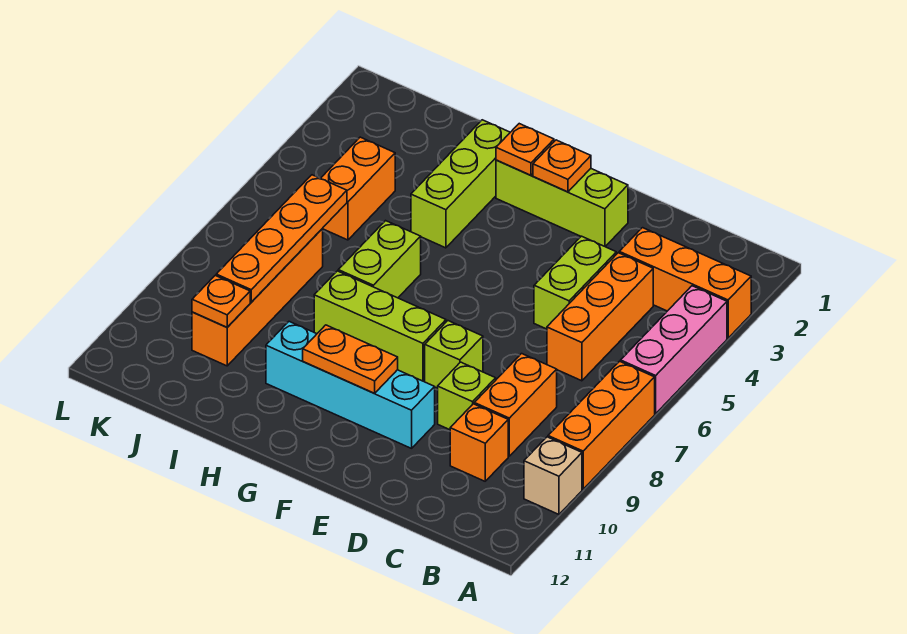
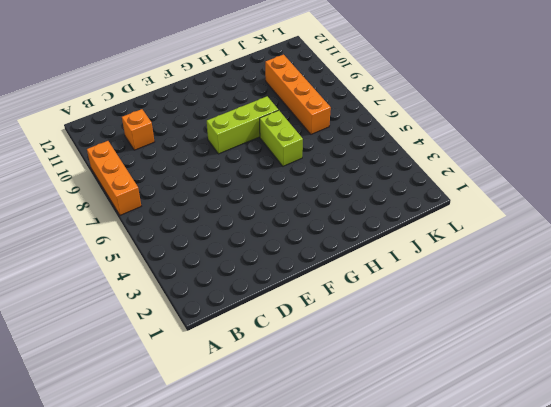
none -> orange 1x3 brick [619,228,751,338]
none -> pink 1x3 brick [621,286,727,414]
none -> tan 1x1 brick [524,437,582,514]

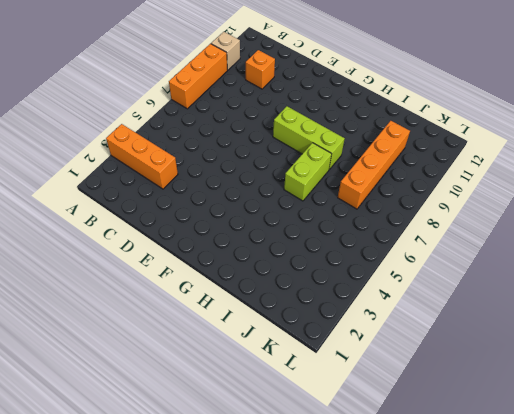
none -> pink 1x3 brick [621,286,727,414]
none -> orange 1x3 brick [547,253,653,381]
none -> orange 1x2 brick [474,354,557,456]

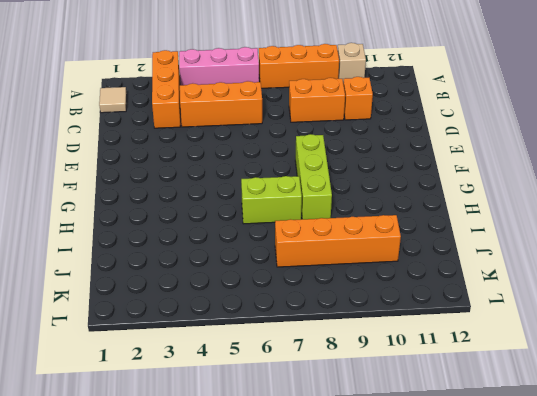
tan 1x1 tile [99,87,127,113] -> none
none -> lime 1x2 brick [534,236,616,329]
none -> lime 1x1 brick [438,362,496,430]
none -> lime 1x3 brick [496,160,628,247]

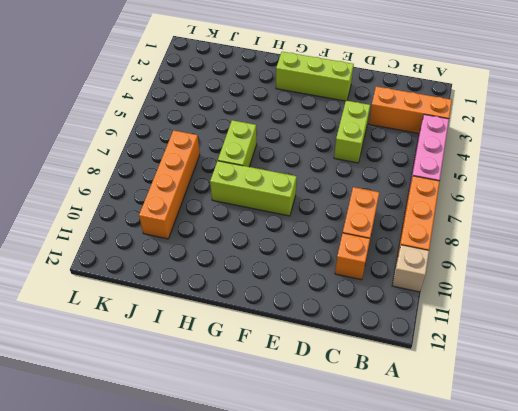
none -> orange 1x3 brick [547,253,653,381]
none -> lime 1x1 brick [438,362,496,430]
none -> lime 1x1 brick [425,321,483,388]

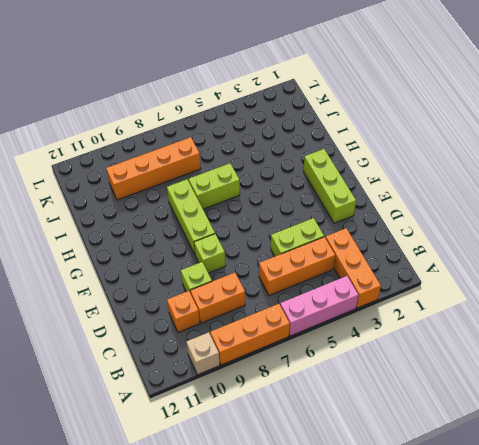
none -> cyan 1x4 brick [266,322,435,448]
none -> lime 1x3 brick [411,120,510,248]
none -> orange 1x2 brick [321,137,395,240]

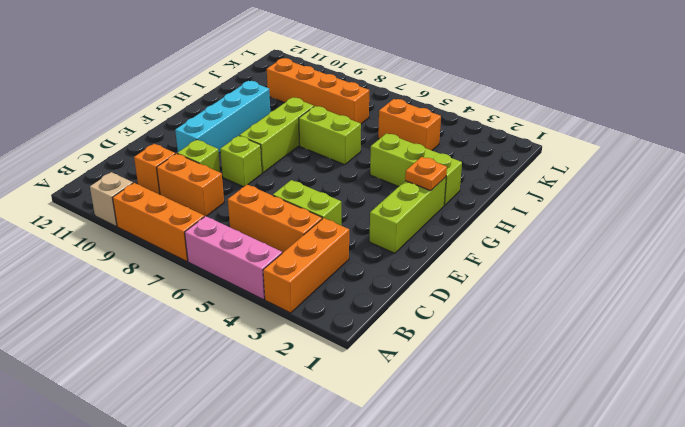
none -> orange 1x1 plate [533,140,591,192]
none -> orange 1x2 plate [303,325,398,393]
none -> orange 1x4 plate [216,175,347,302]

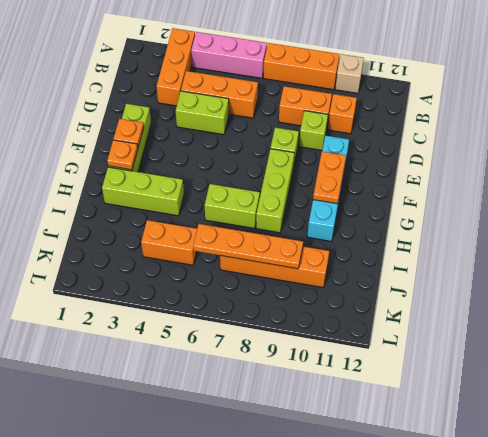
none -> orange 1x1 plate [192,275,250,327]

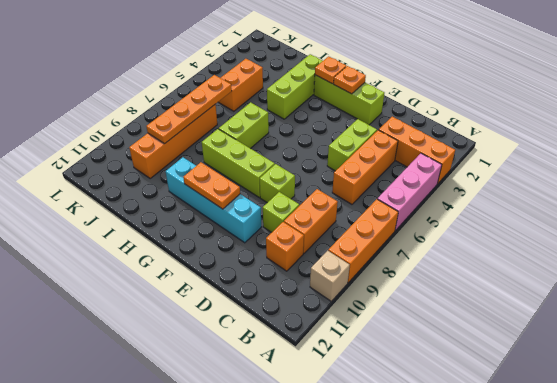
none -> orange 1x1 plate [192,275,250,327]

